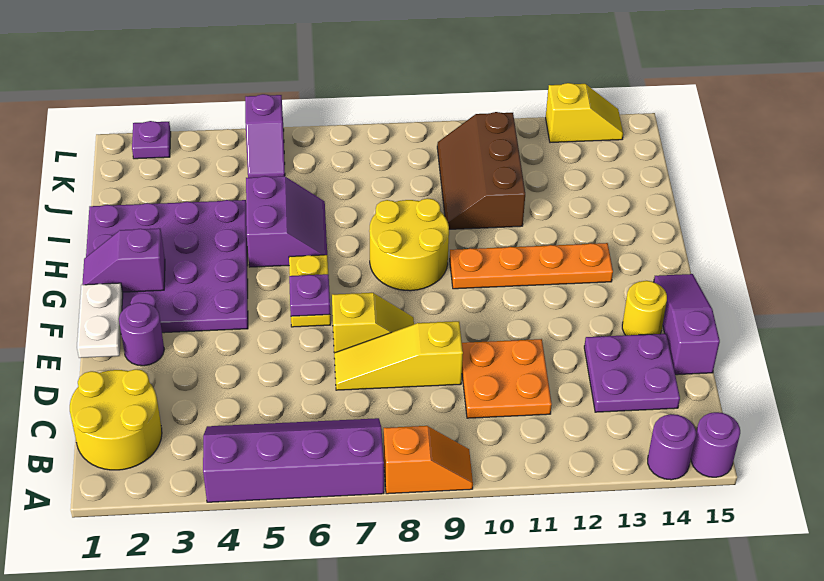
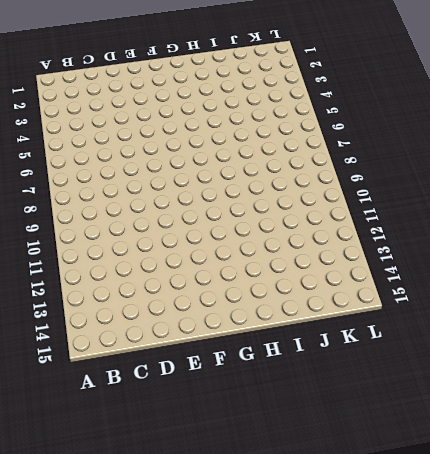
none -> purple 2x4 slope [203,418,384,502]
none -> orange 1x2 slope [384,426,473,494]
none -> purple 1x1 round brick [648,414,696,480]

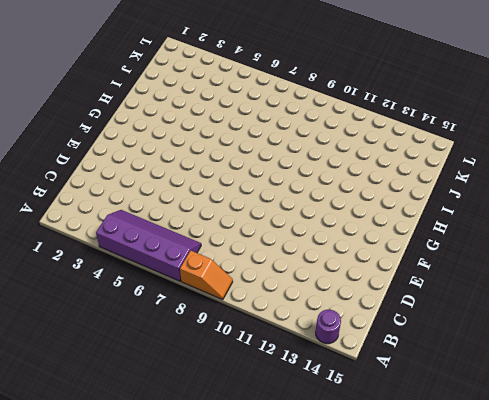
none -> purple 1x1 round brick [691,412,740,477]
none -> yellow 2x2 round brick [70,369,162,470]
none -> orange 2x2 plate [462,339,552,418]

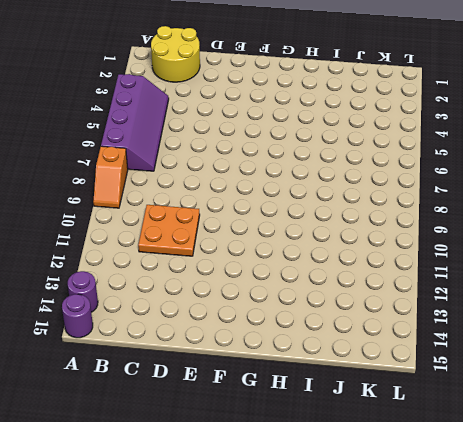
none -> purple 2x2 plate [584,334,680,412]
none -> yellow 1x3 slope [334,321,463,390]
none -> purple 1x3 slope [654,274,720,375]

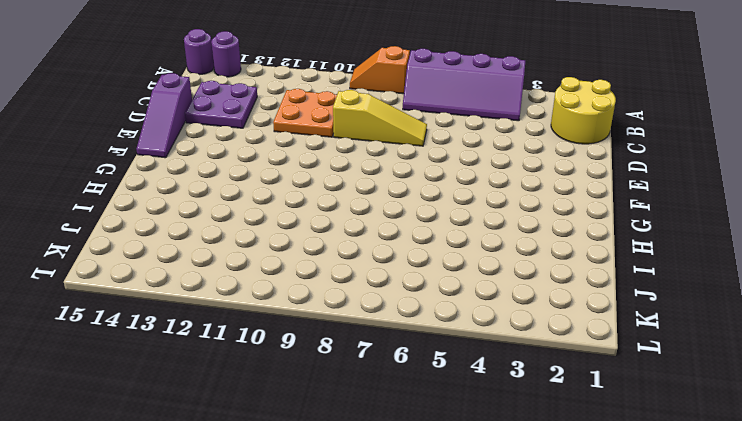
none -> purple 1x1 round brick [119,303,164,366]
none -> yellow 1x2 slope [332,293,414,353]
none -> yellow 1x1 round brick [622,281,667,335]

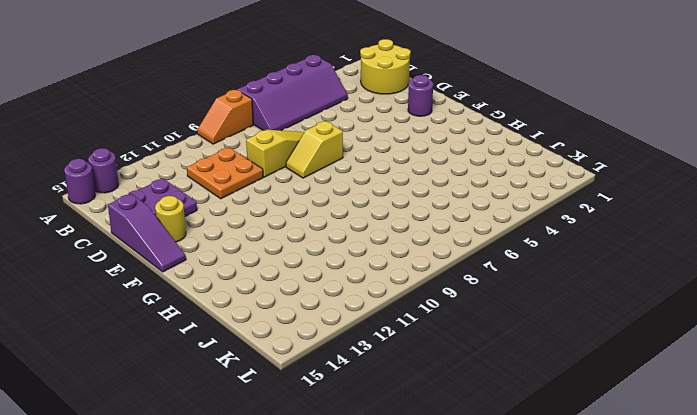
none -> purple 4x4 plate [86,200,248,333]
none -> yellow 1x2 plate [289,255,331,327]
none -> yellow 2x2 round brick [369,198,449,291]

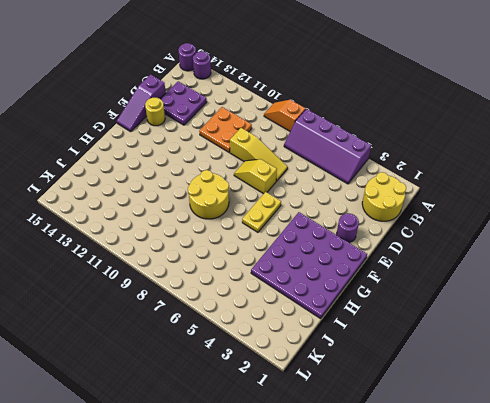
none -> orange 1x4 plate [450,243,613,289]
none -> purple 2x2 slope [246,176,327,267]
none -> brown 2x3 slope [437,112,525,229]

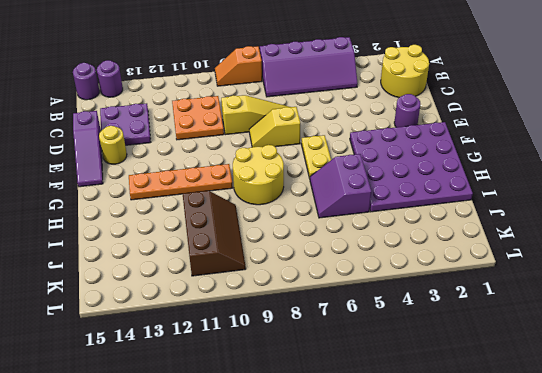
none -> purple 1x2 slope [245,94,285,178]
none -> purple 1x1 plate [132,121,171,159]
none -> yellow 1x2 slope [546,83,623,142]

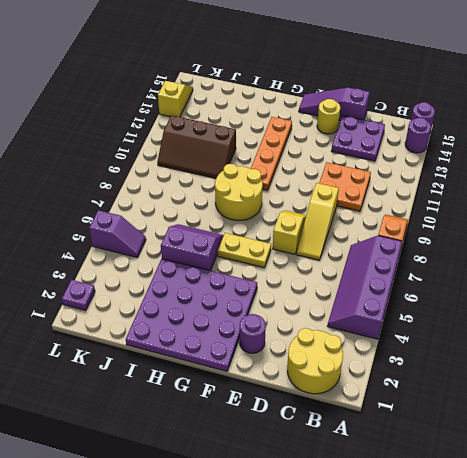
none -> white 1x2 plate [77,283,123,358]
none -> purple 1x1 plate [289,274,330,316]
none -> purple 1x2 slope [82,228,165,292]

